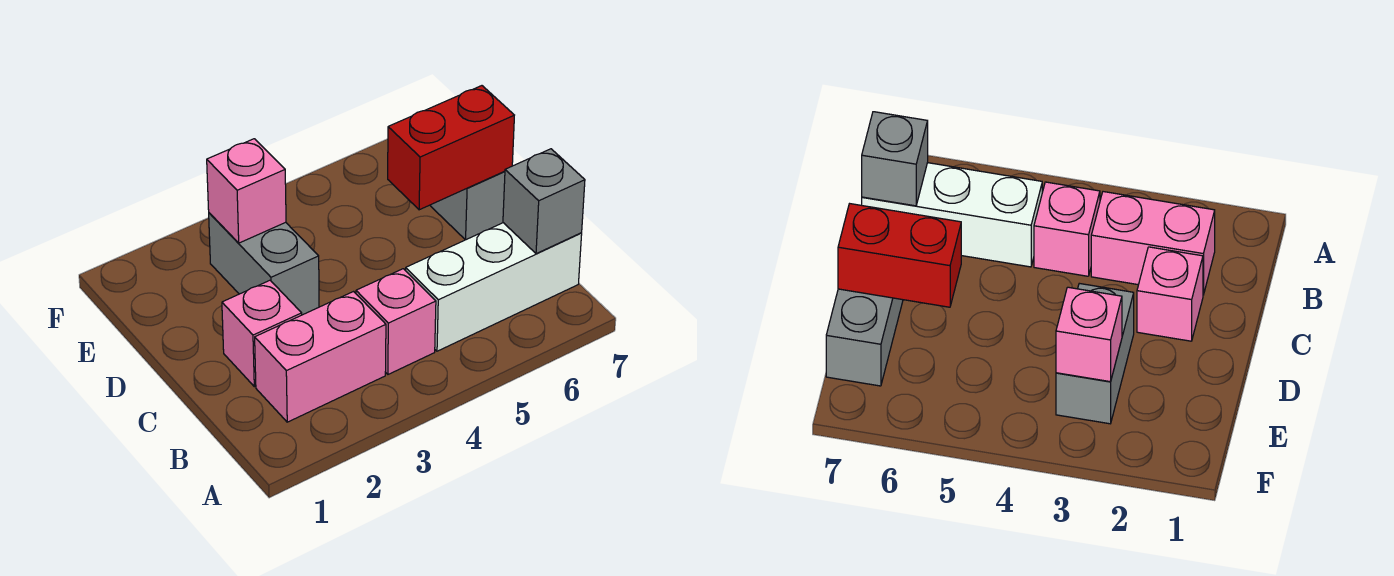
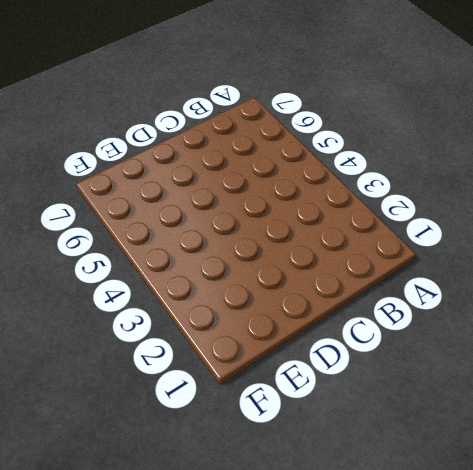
none -> pink 1x2 brick [255,292,386,422]
none -> pink 1x1 brick [356,269,436,374]

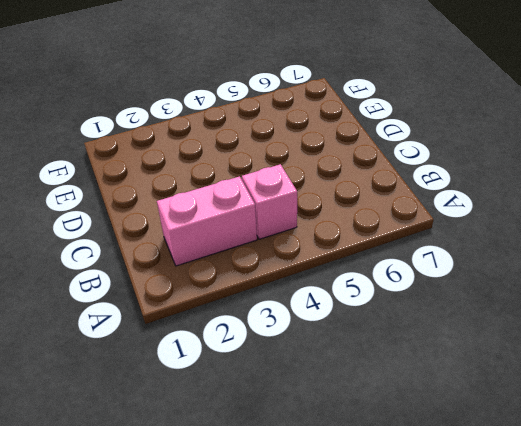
none -> white 1x3 brick [406,223,582,351]
none -> pink 1x1 brick [222,280,302,387]

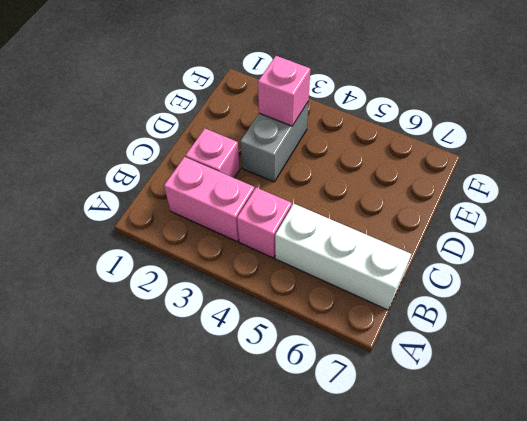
none -> grey 1x2 brick [430,171,505,240]
none -> grey 1x1 brick [503,149,585,254]

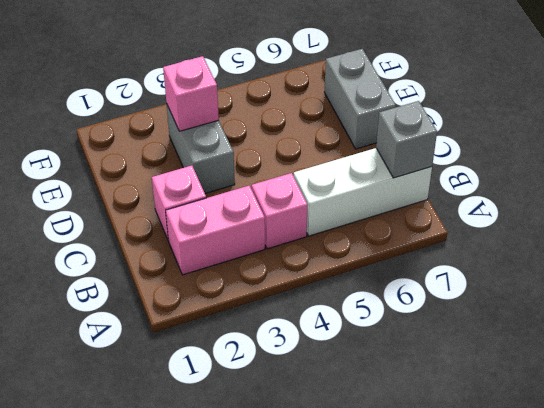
none -> red 1x2 brick [388,86,514,210]

